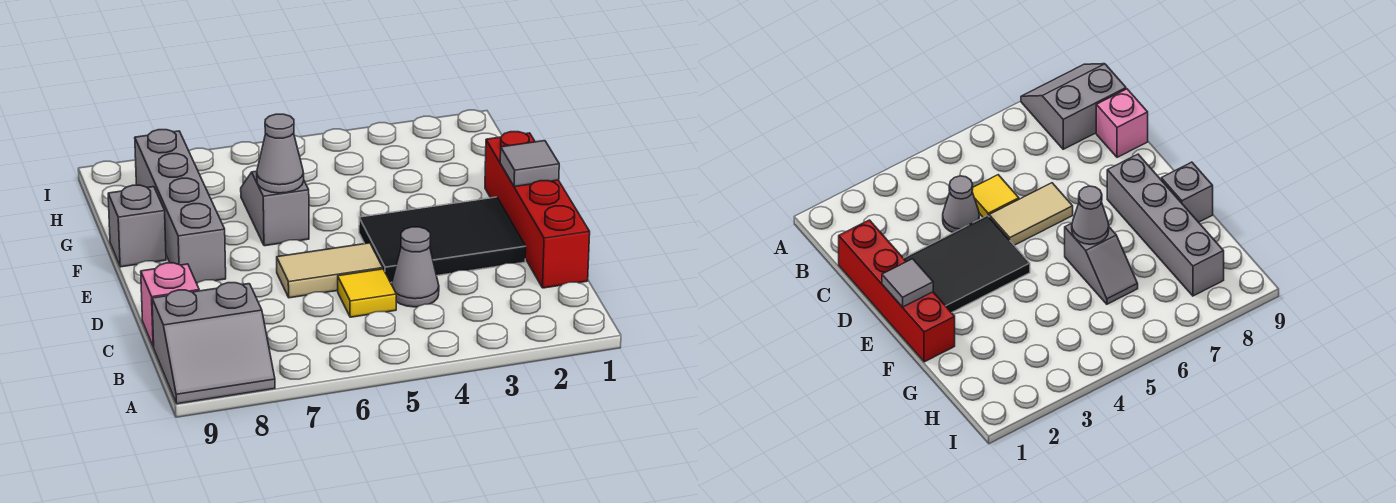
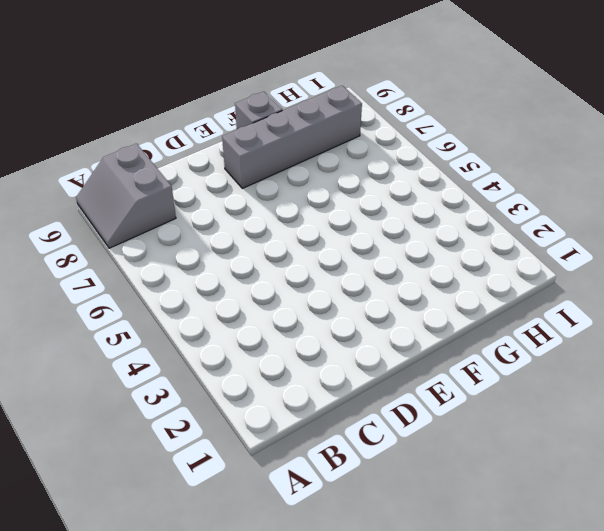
none -> red 1x4 brick [485,132,590,288]
none -> grey 1x1 cone [391,227,439,307]
none -> yellow 1x1 tile [338,269,396,317]

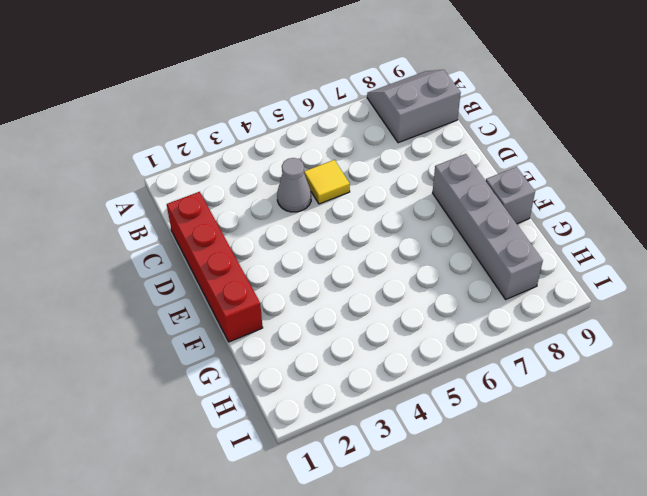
none -> pink 1x1 brick [141,263,199,347]
none -> black 2x3 tile [359,197,526,283]
none -> tan 1x2 tile [277,243,383,298]

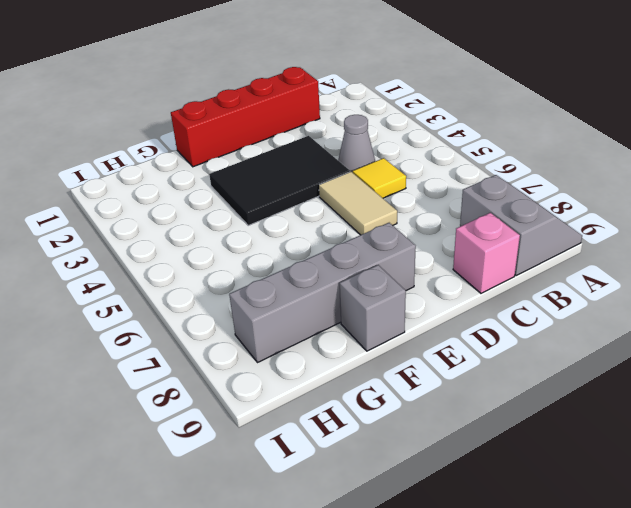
black 2x3 tile [209,136,350,225] -> black 2x3 tile turned to [359,197,526,283]
none -> grey 1x2 slope [241,171,309,246]
none -> grey 1x1 tile [500,141,559,187]
none -> grey 1x1 cone [257,114,304,193]

